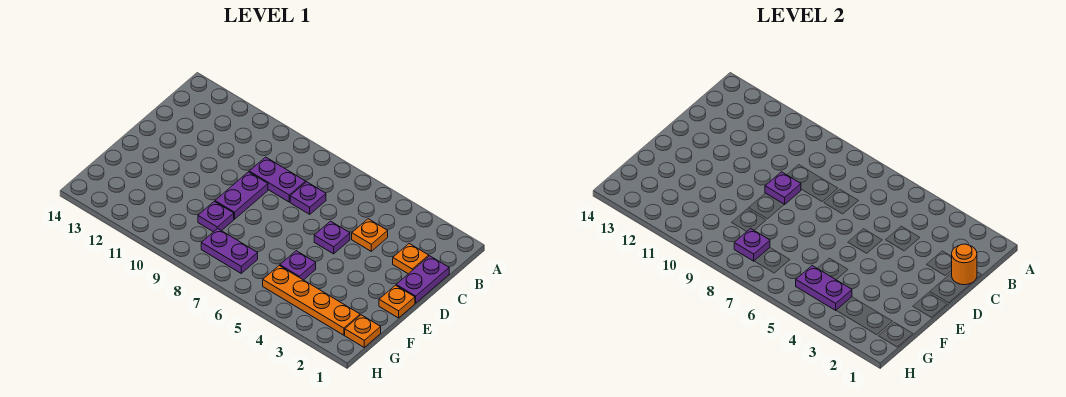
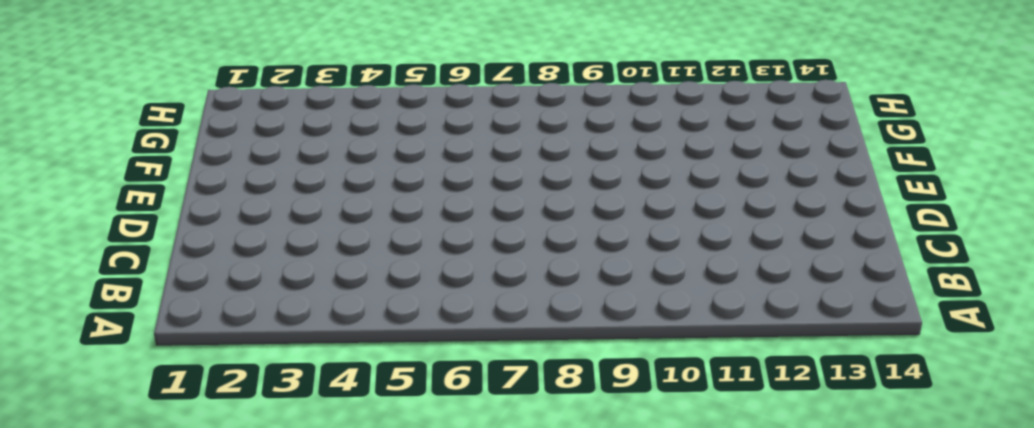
none -> purple 1x2 plate [396,256,449,303]
none -> orange 1x1 plate [393,244,429,274]
none -> orange 1x1 plate [352,219,388,251]

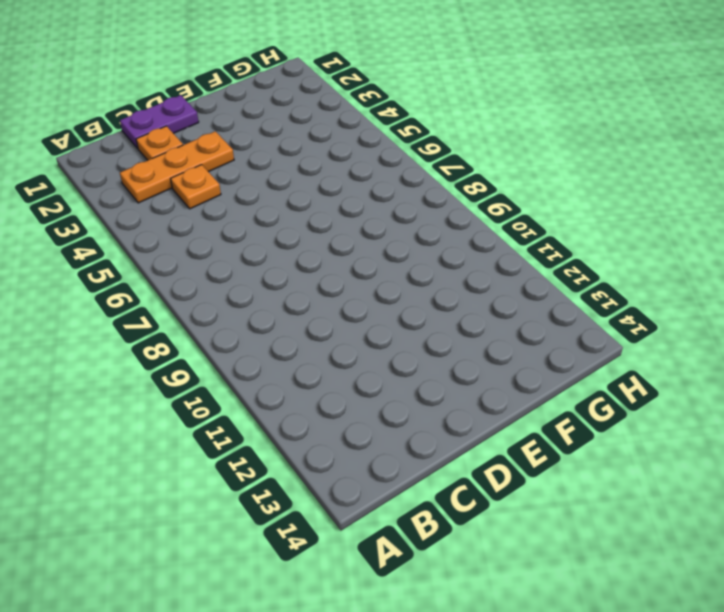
orange 1x3 plate [120,131,234,203] -> none
none -> purple 1x1 plate [290,182,326,214]
none -> purple 1x2 plate [249,157,306,202]
none -> purple 1x1 plate [314,221,350,254]

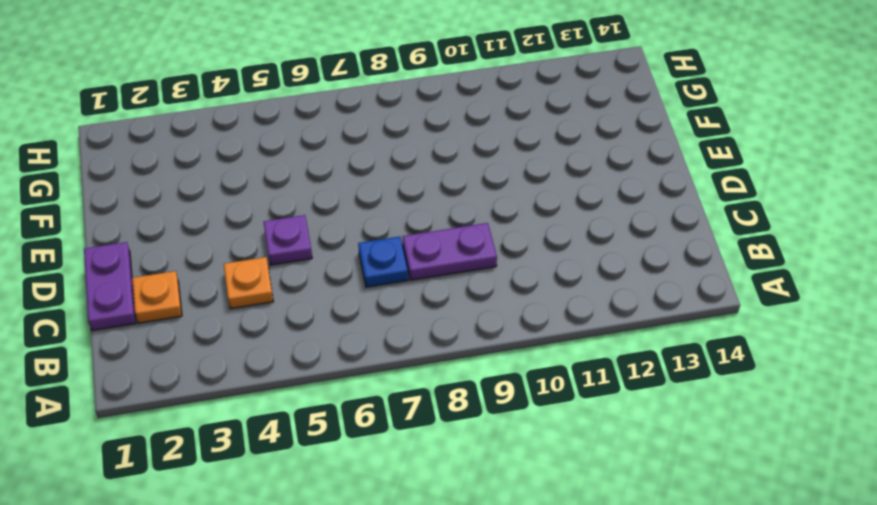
blue 1x1 plate [358,236,408,287] -> purple 1x1 plate [290,182,326,214]
none -> purple 1x2 plate [215,172,268,219]
none -> orange 1x1 plate [379,285,415,318]
none -> purple 1x1 plate [280,251,316,280]

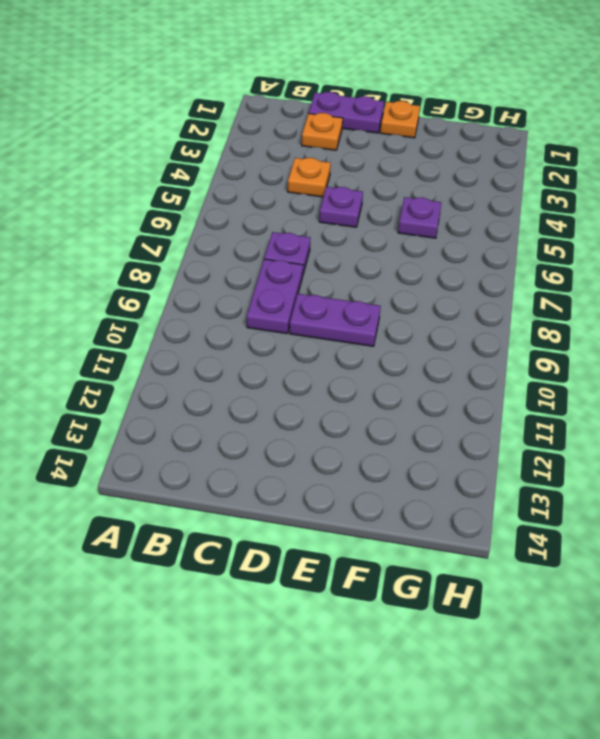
none -> purple 1x1 plate [198,201,234,232]
none -> orange 1x1 plate [345,315,381,347]
none -> orange 1x4 plate [263,266,360,335]

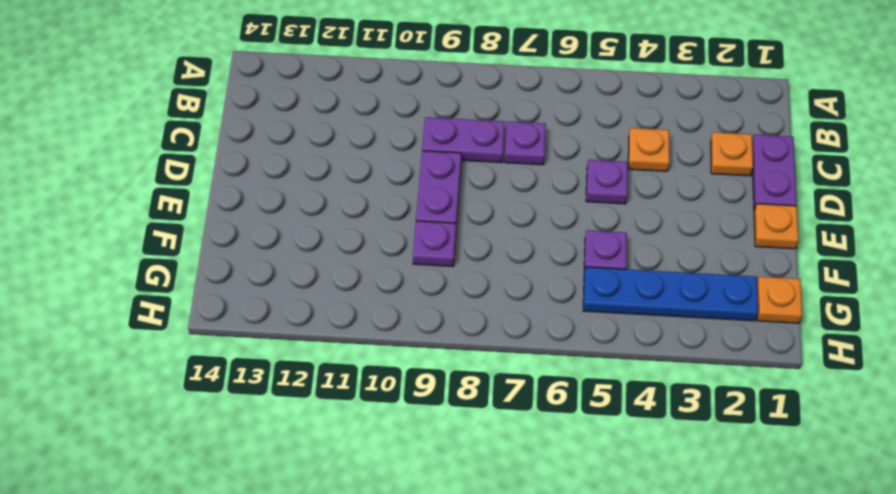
blue 1x4 plate [583,267,758,321] -> orange 1x4 plate [263,266,360,335]
none -> purple 1x2 plate [201,228,258,273]
none -> orange 1x1 round brick [951,244,977,285]
none -> purple 1x1 plate [765,172,801,205]

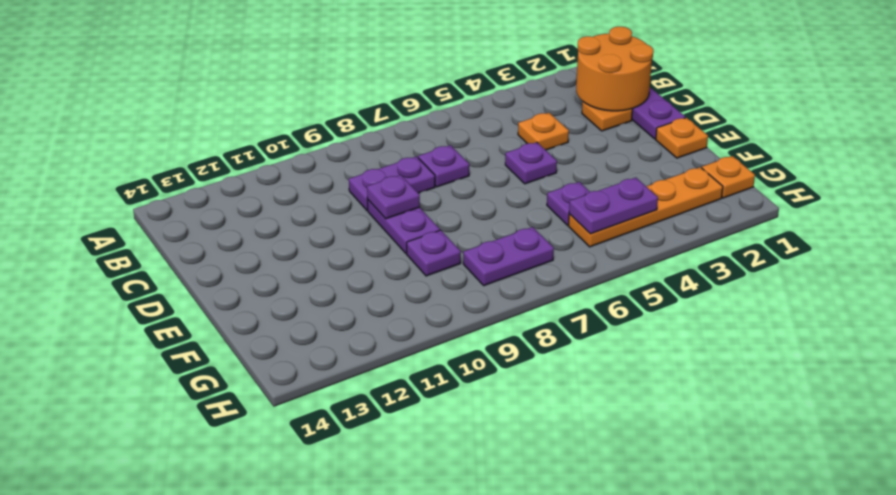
orange 2x2 round brick [576,27,653,111] -> orange 1x1 round brick [951,244,977,285]
none -> purple 1x1 plate [734,229,770,261]

